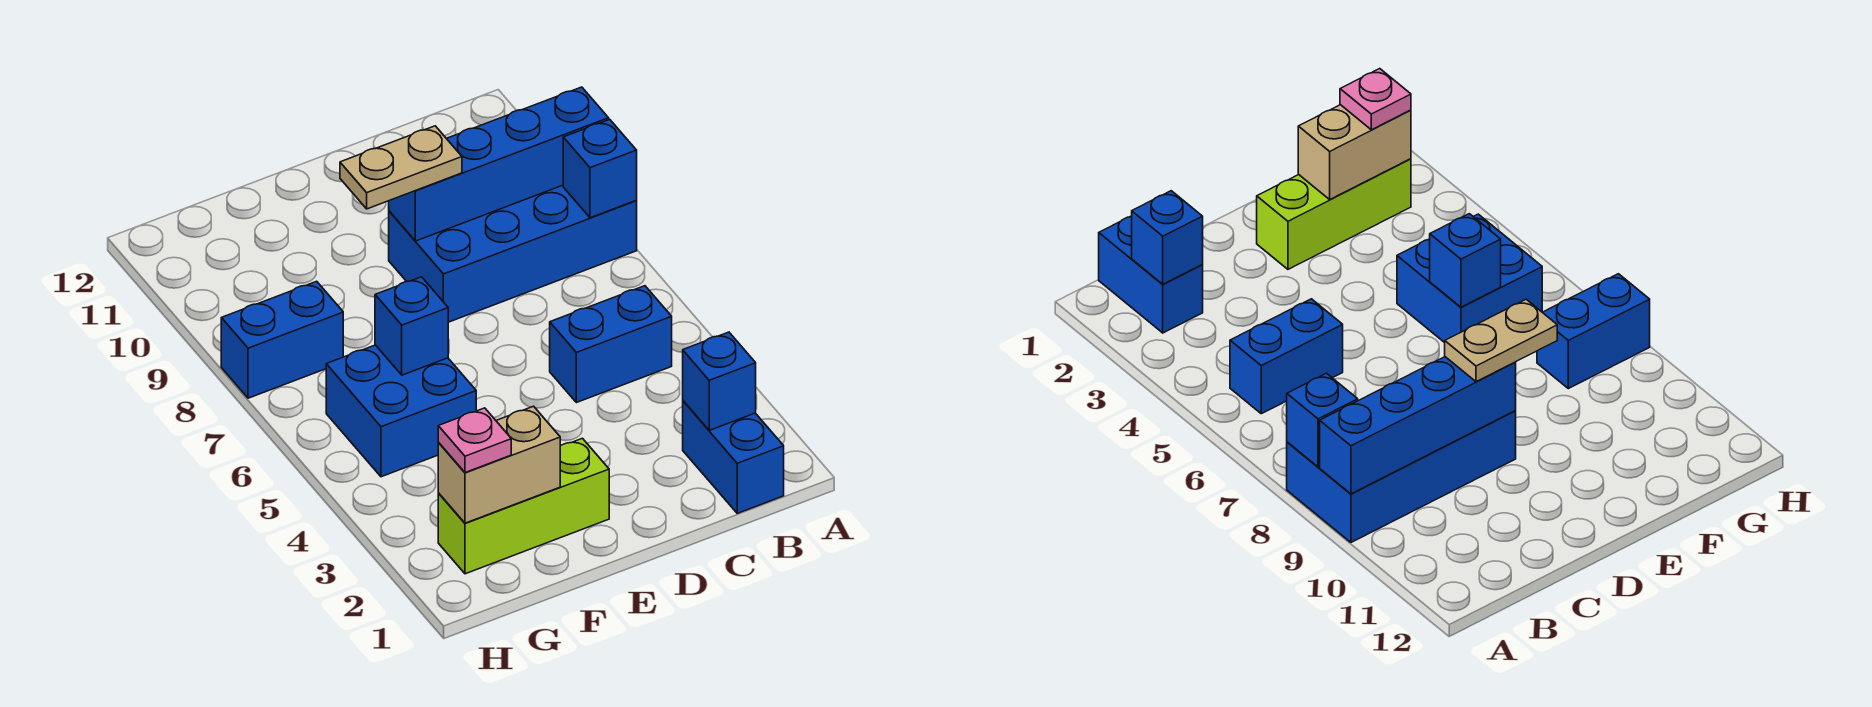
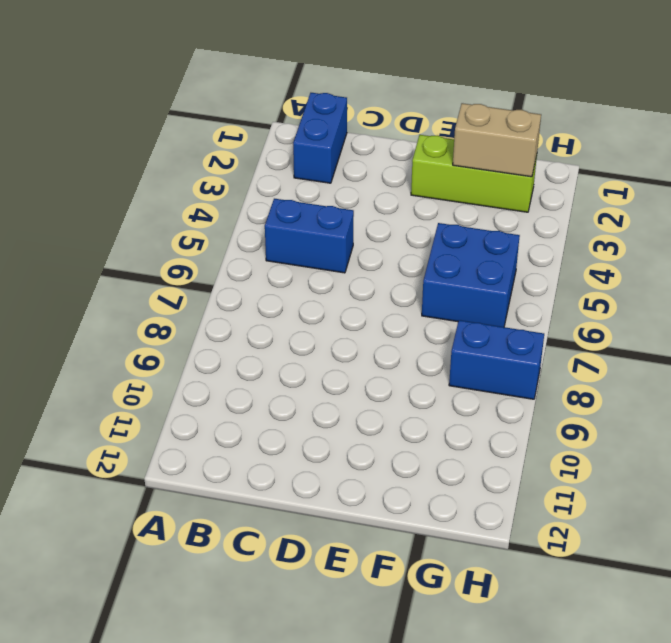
none -> blue 2x4 brick [389,185,637,322]
none -> blue 1x1 brick [563,119,637,218]
none -> blue 1x4 brick [389,87,609,241]

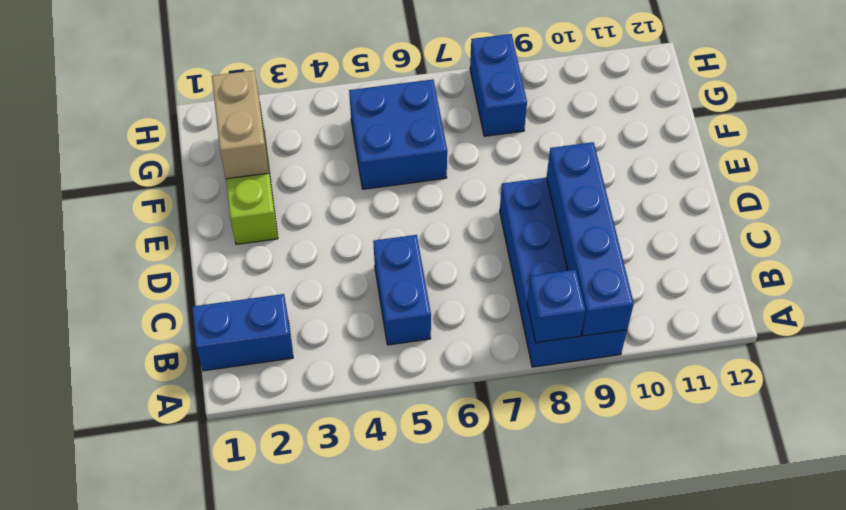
none -> blue 1x1 brick [683,332,756,430]
none -> blue 1x1 brick [375,277,448,375]
none -> tan 1x2 plate [340,126,462,209]

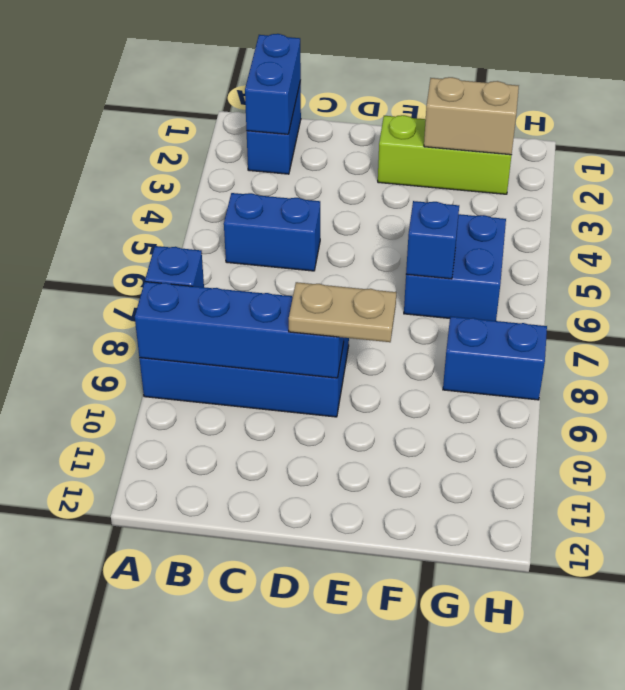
blue 1x2 brick [245,34,301,134] -> blue 1x1 brick [683,332,756,430]
none -> pink 1x1 plate [438,408,511,473]

